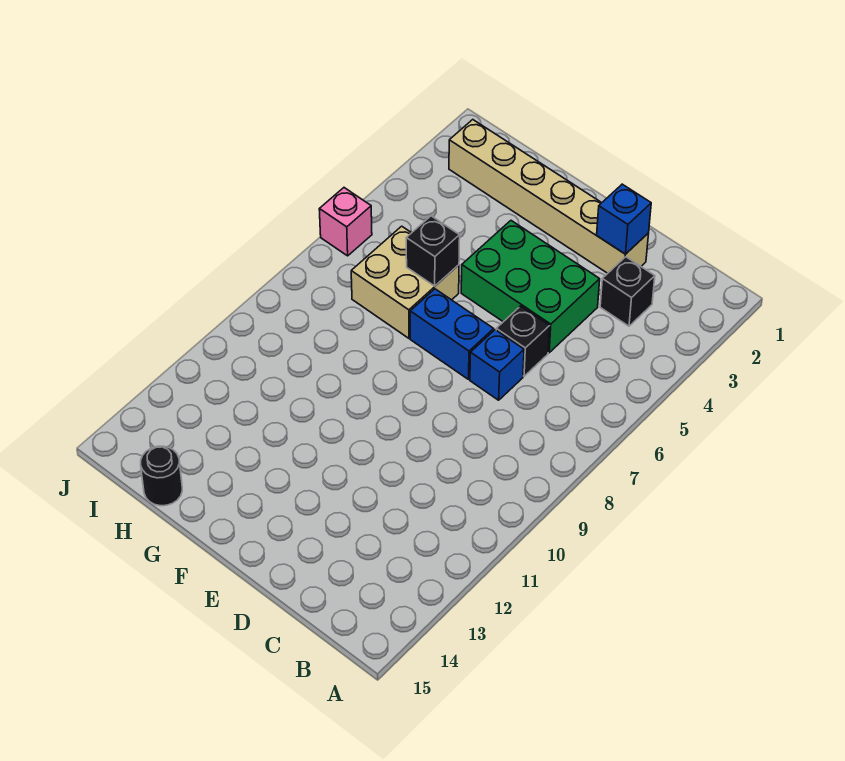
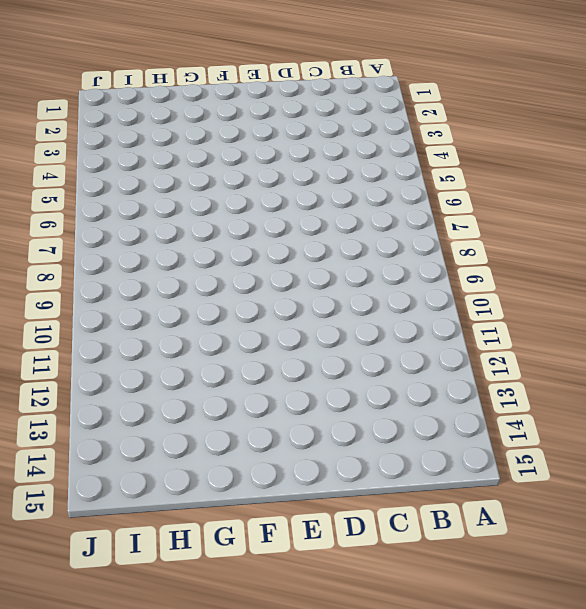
none -> black 1x1 brick [600,257,655,326]
none -> tan 1x6 brick [449,120,649,273]

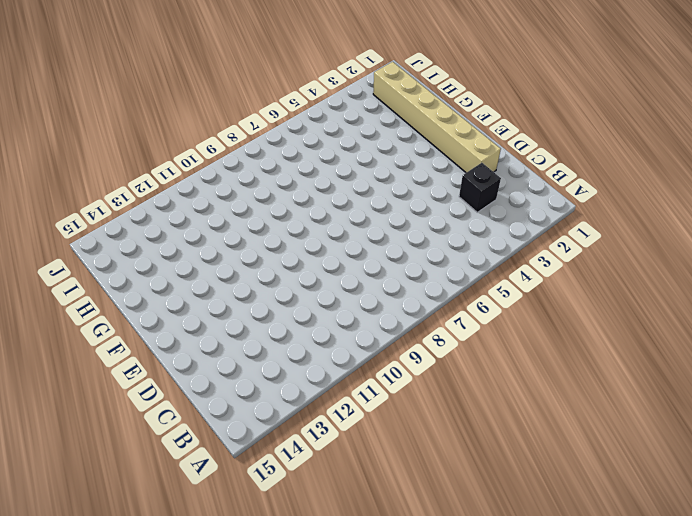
none -> green 2x3 brick [461,221,600,353]
none -> black 1x1 brick [496,306,550,376]

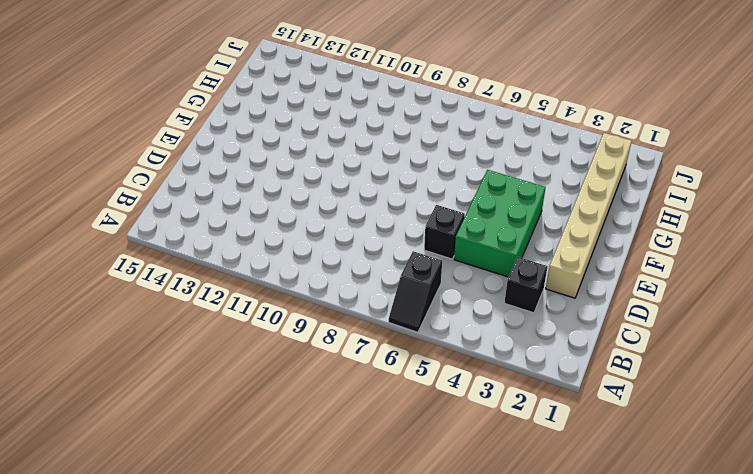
black 1x2 slope [389,251,442,332] -> none
none -> blue 1x1 brick [470,330,524,400]
none -> blue 1x2 brick [410,289,494,379]

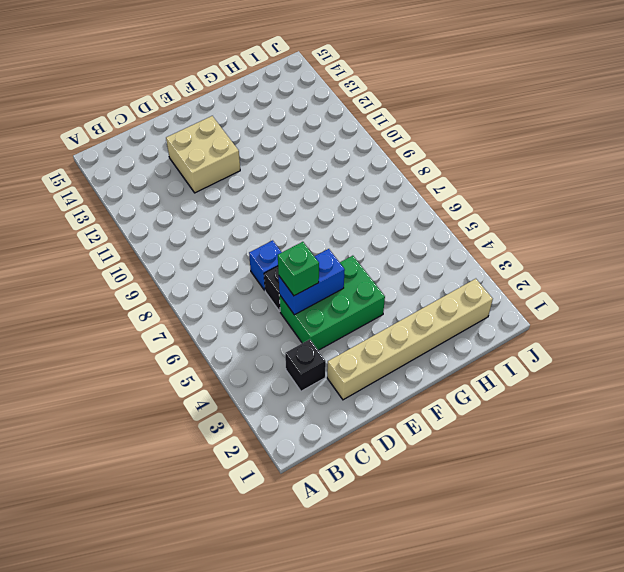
blue 1x2 brick [279,249,345,315] -> blue 1x2 brick moved to [410,289,494,379]
green 1x1 brick [278,242,319,296] -> none
tan 2x2 brick [166,116,240,193] -> tan 2x2 brick moved to [351,226,459,338]
none -> black 1x1 round brick [141,446,182,506]
none -> pink 1x1 brick [319,188,372,256]

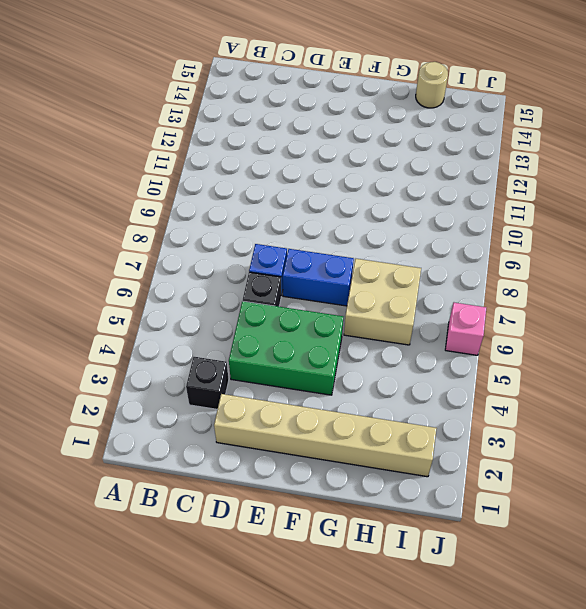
tan 1x1 round brick [416,62,448,108] -> black 1x1 round brick [141,446,182,506]
none -> blue 1x1 brick [597,184,651,254]
none -> black 1x1 brick [406,216,460,286]

